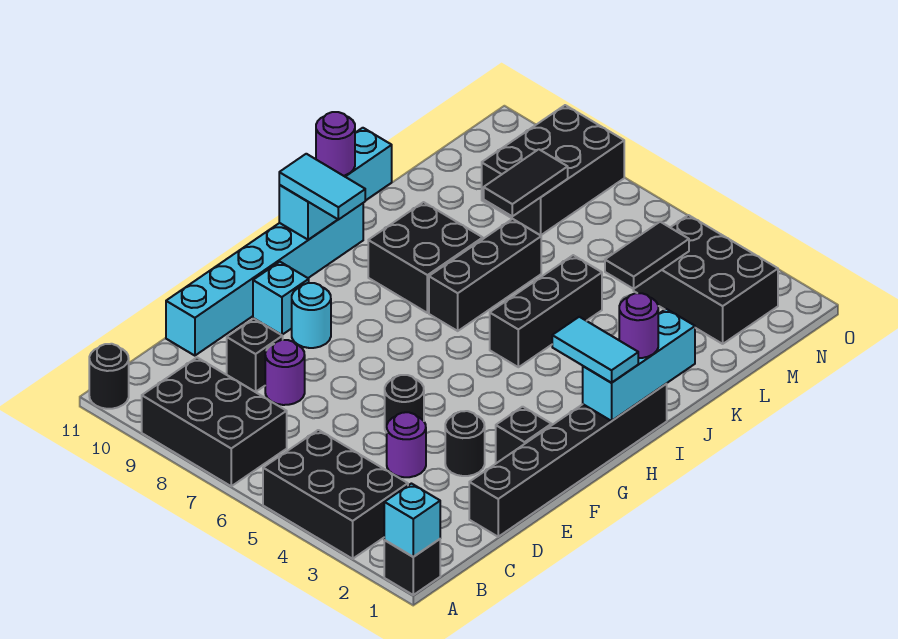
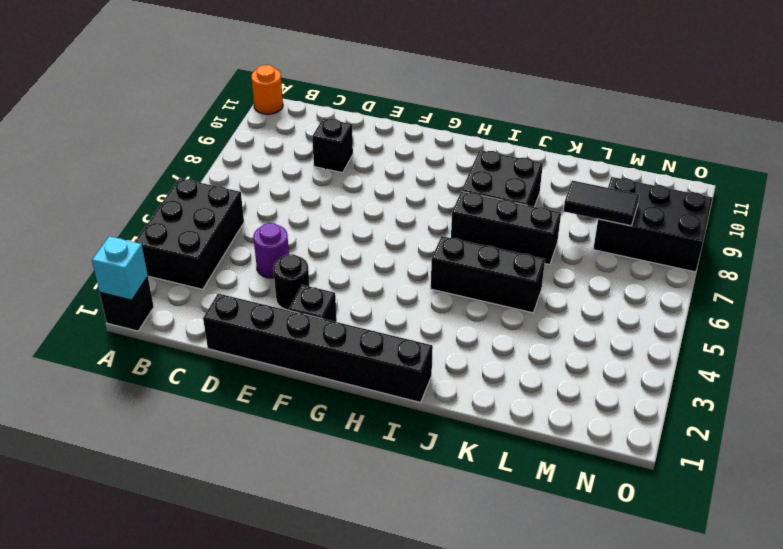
orange 1x1 round brick [251,65,283,114] -> black 1x1 round brick [89,344,129,409]
none -> black 2x3 brick [142,358,287,486]
none -> purple 1x1 round brick [265,340,305,405]
none -> cyan 1x6 brick [166,203,363,356]

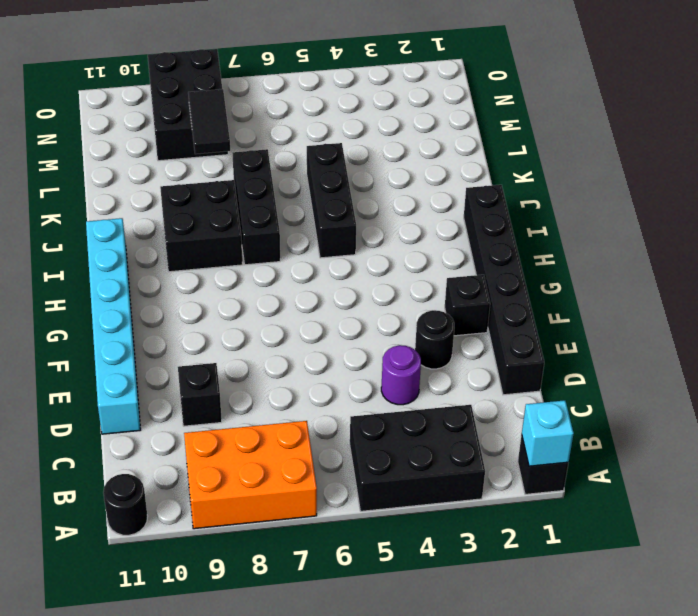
orange 2x3 brick [184,421,317,529] -> black 2x3 brick [142,358,287,486]
none -> purple 1x1 round brick [265,340,305,405]
none -> black 1x1 round brick [385,375,424,432]
none -> cyan 1x1 round brick [292,283,331,348]

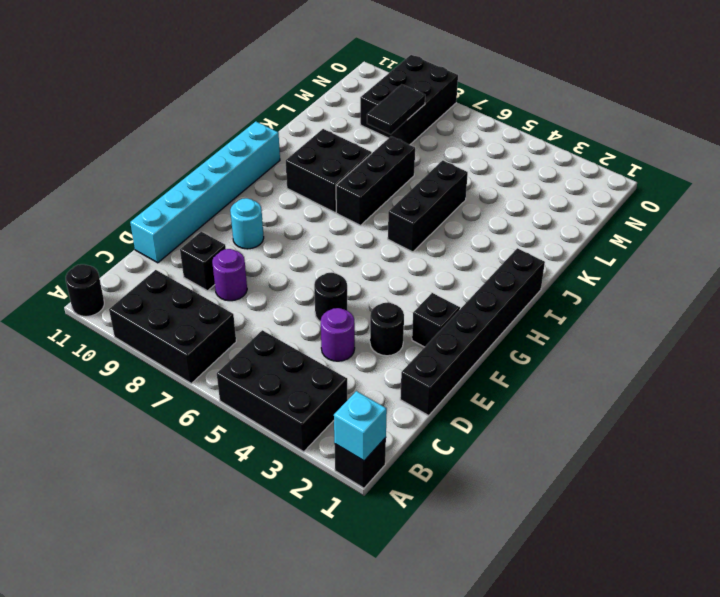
none -> cyan 1x1 brick [253,262,309,335]
none -> black 2x3 brick [633,215,778,344]
none -> cyan 1x3 brick [583,309,695,421]

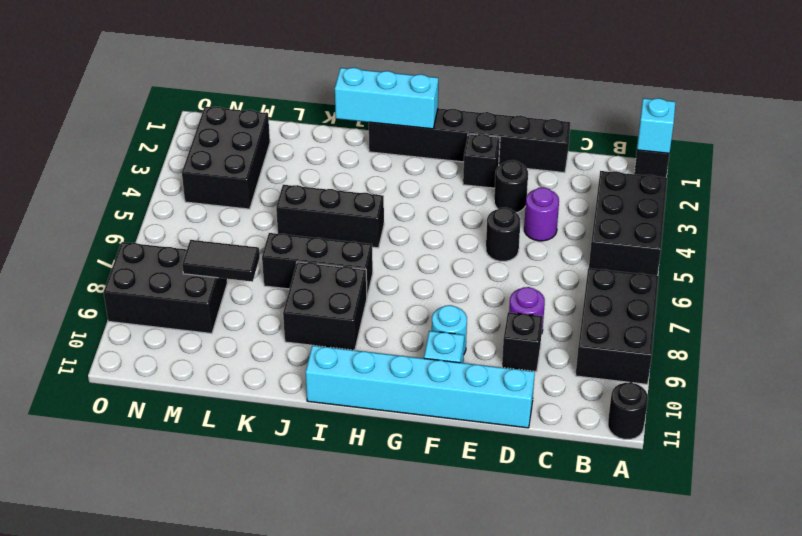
none -> cyan 1x3 brick [279,128,392,240]
none -> black 1x2 tile [605,222,689,289]
none -> cyan 1x2 tile [552,317,638,383]

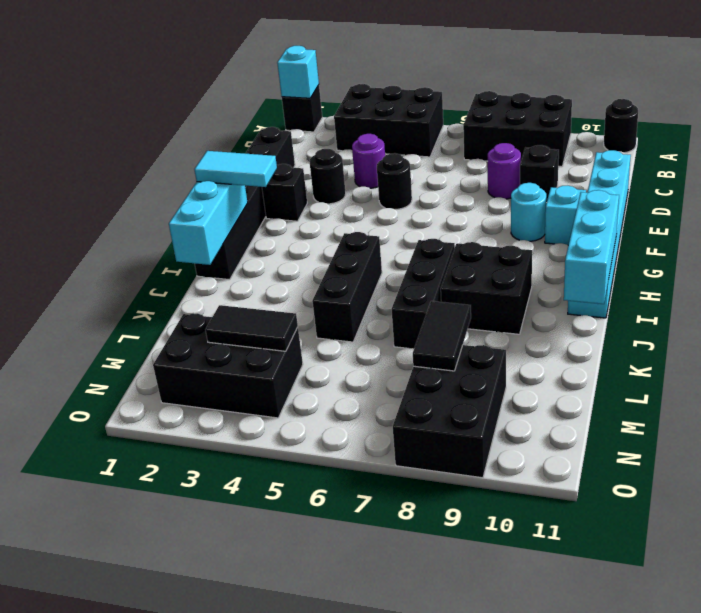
black 1x2 tile [206,305,298,351] -> black 1x2 tile turned to [605,222,689,289]
none -> cyan 1x2 tile [279,154,365,220]
none -> purple 1x1 round brick [619,293,658,358]
none -> purple 1x1 round brick [316,112,355,176]

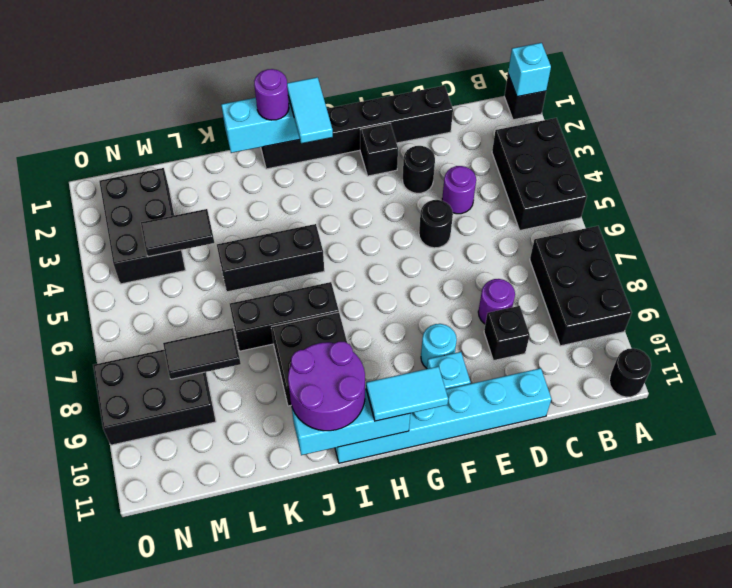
cyan 1x2 tile [366,366,448,421] -> cyan 1x2 tile turned to [279,154,365,220]
purple 2x2 round brick [288,342,365,431] -> purple 1x1 round brick [316,112,355,176]

